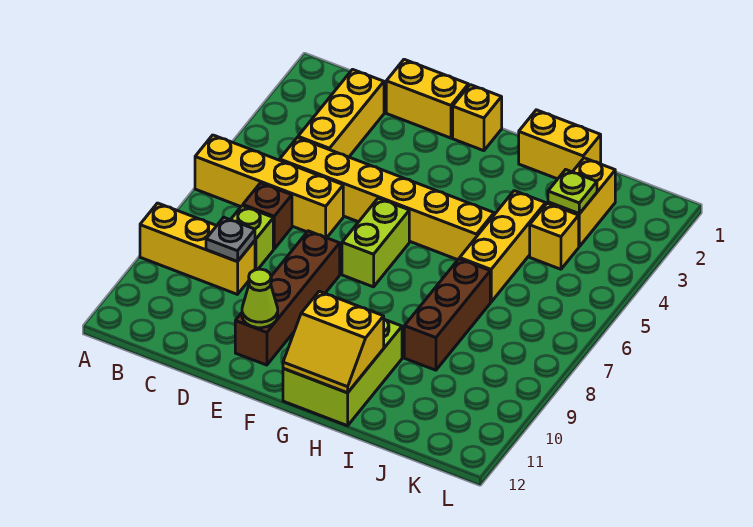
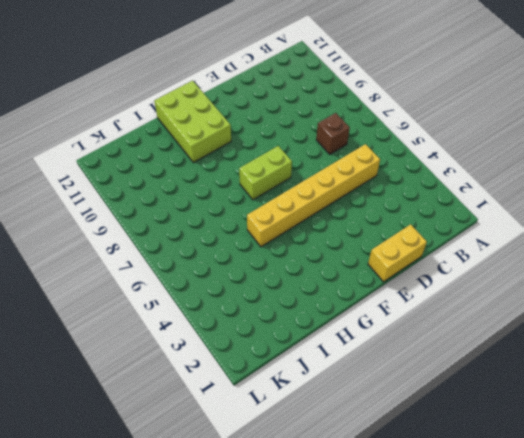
lime 1x2 brick [239,146,292,200] -> lime 1x2 brick turned to [342,198,409,287]
none -> yellow 1x4 brick [195,135,343,238]
none -> yellow 1x3 brick [140,203,255,294]
none -> yellow 1x3 brick [298,69,384,157]

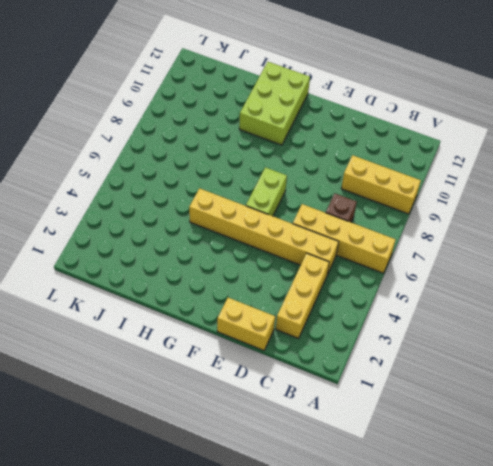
none -> lime 1x1 brick [231,206,273,270]
none -> brown 1x4 brick [235,231,340,365]
none -> yellow 1x1 brick [453,85,502,151]

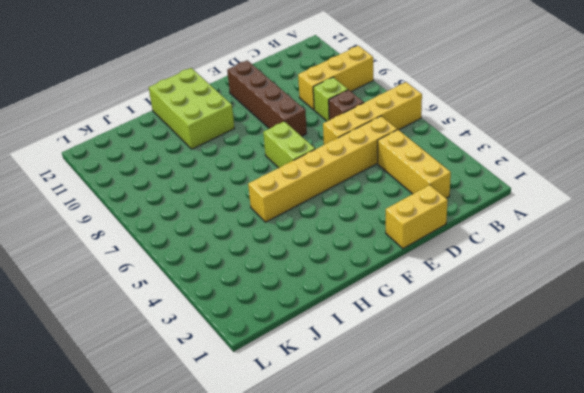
none -> yellow 1x1 brick [453,85,502,151]
none -> yellow 1x2 brick [519,110,601,179]
none -> yellow 1x3 brick [460,191,546,302]

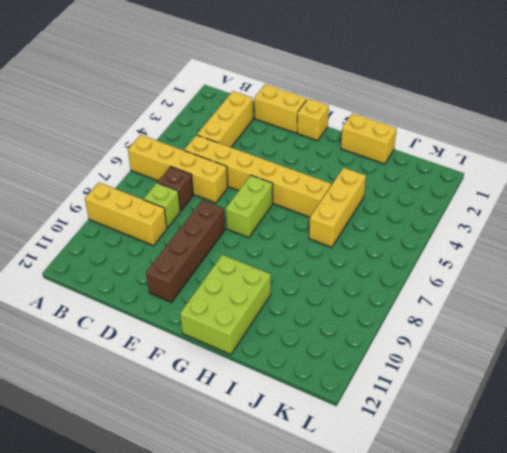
none -> brown 1x3 brick [404,259,490,370]
none -> yellow 1x2 brick [548,158,615,246]
none -> yellow 1x1 brick [530,203,579,269]

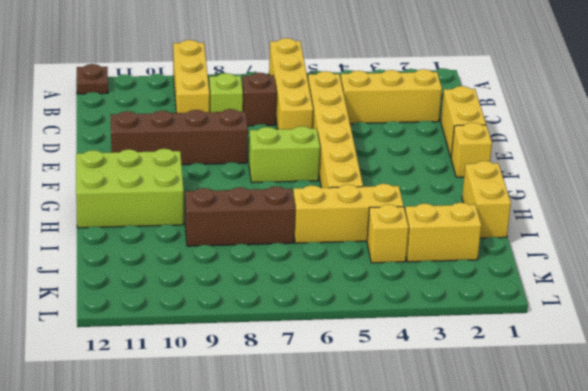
brown 1x1 plate [77,64,108,94] -> none
none -> grey 1x1 plate [206,217,255,262]
none -> lime 1x1 cone [242,269,278,328]
none -> yellow 2x2 slope [283,291,384,393]

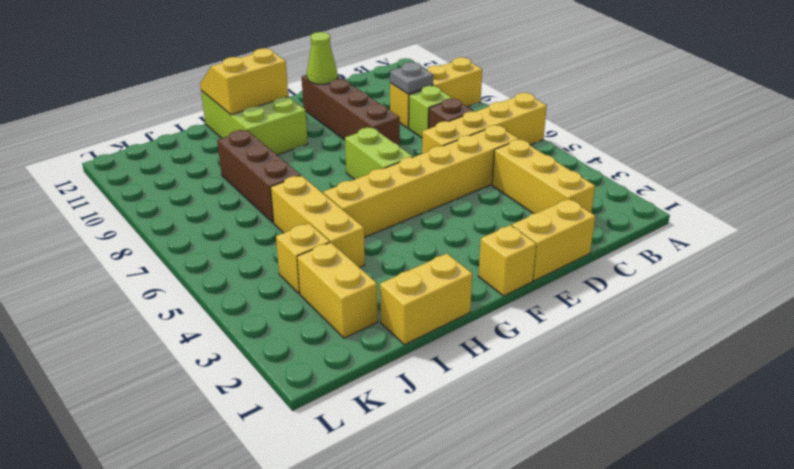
none -> lime 1x1 plate [548,170,597,214]

